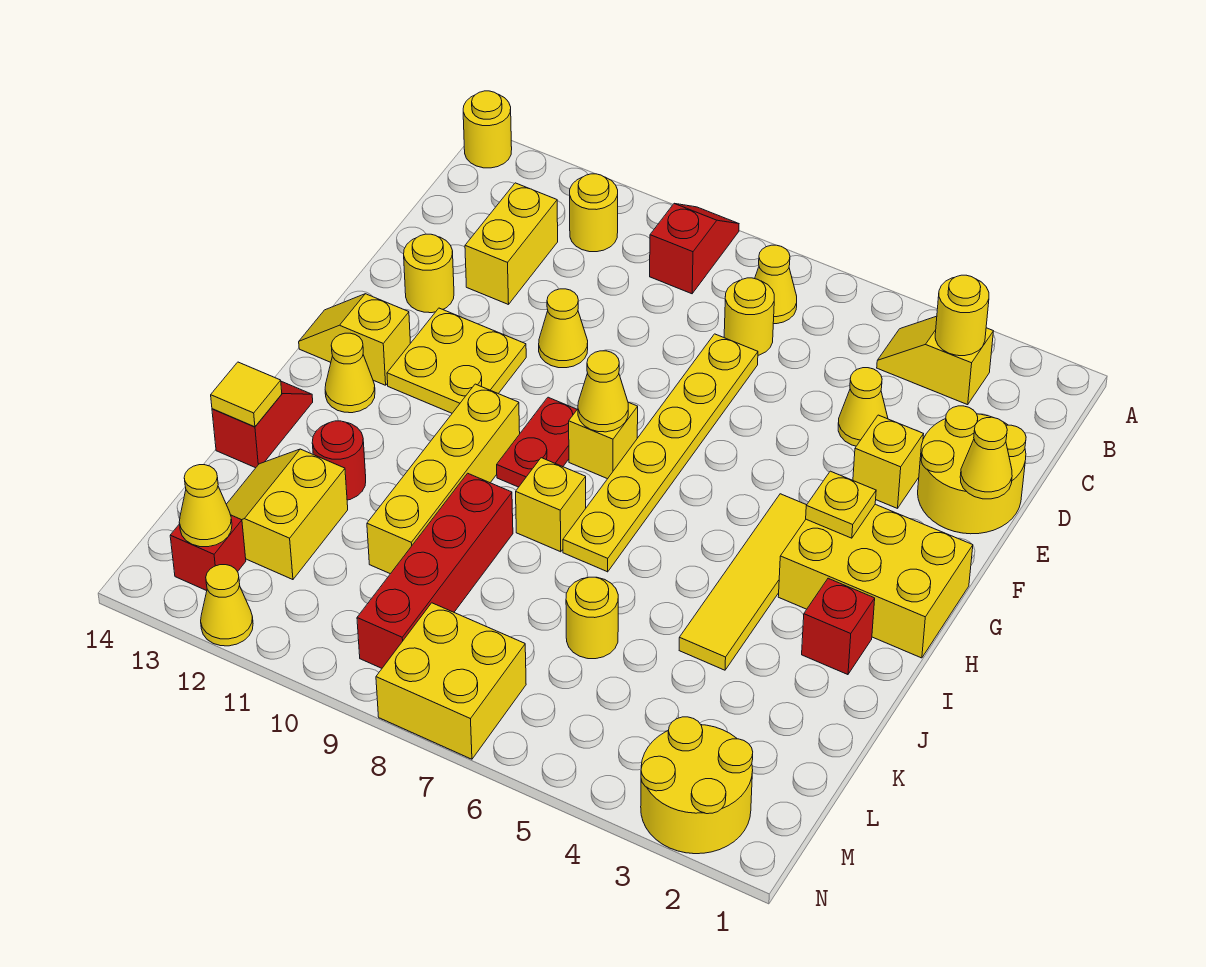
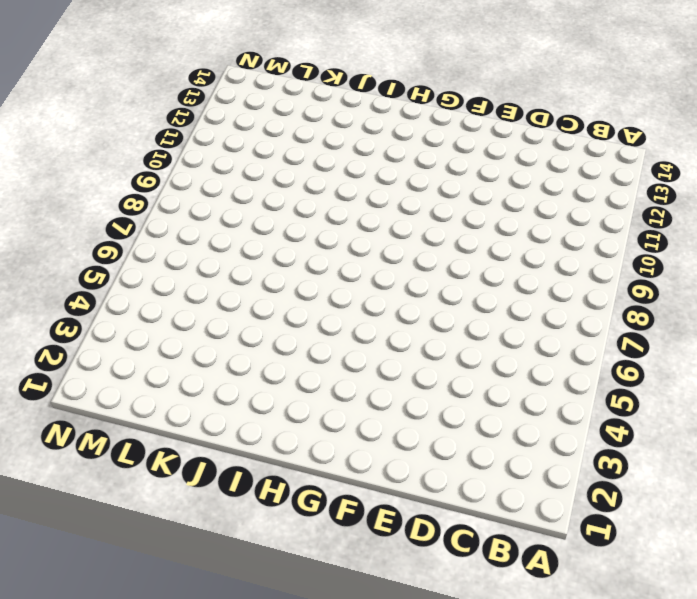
none -> red 1x2 slope [650,204,739,294]
none -> yellow 1x1 round brick [463,91,512,168]
none -> yellow 1x2 slope [877,316,993,405]
none -> yellow 1x1 cone [755,245,797,324]

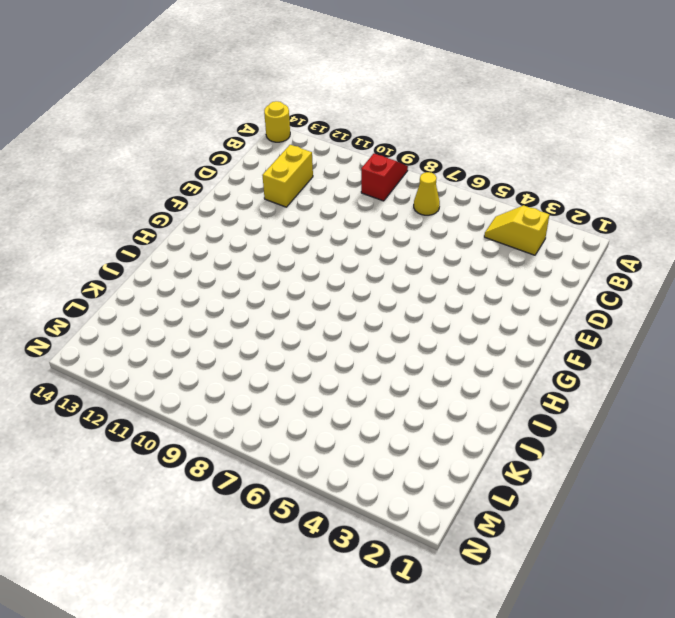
none -> yellow 1x1 round brick [570,174,618,252]
none -> yellow 1x1 round brick [724,278,774,355]
none -> yellow 2x2 round brick [918,406,1026,534]
none -> yellow 1x1 cone [838,368,888,446]

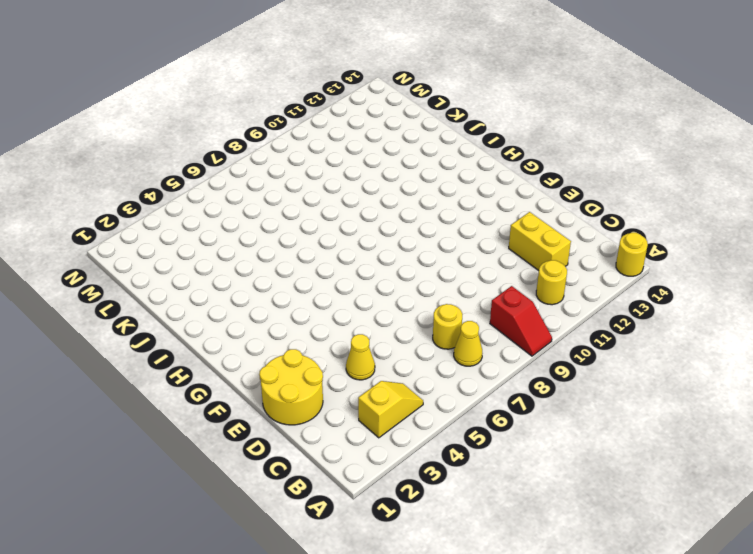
none -> yellow 1x6 plate [563,334,758,572]
none -> yellow 1x1 brick [853,415,923,508]
none -> yellow 1x1 cone [539,289,588,368]
none -> yellow 1x1 round brick [404,234,454,313]

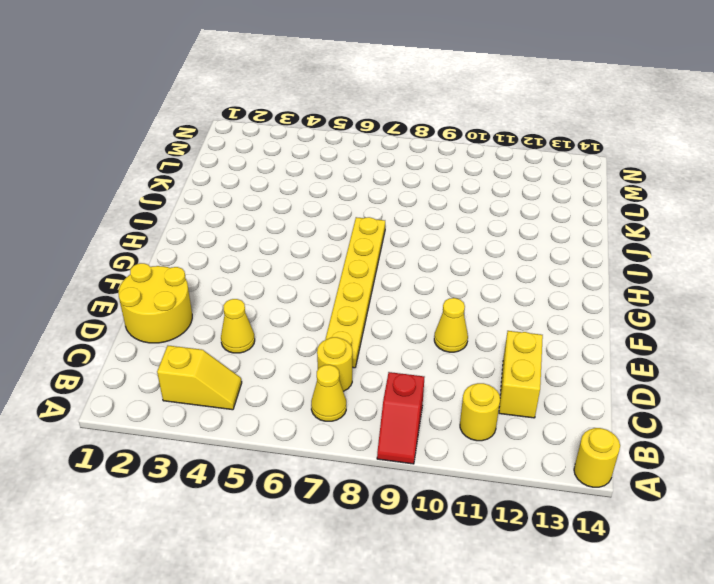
none -> yellow 1x1 brick [853,415,923,508]
none -> yellow 1x1 round brick [404,234,454,313]
none -> yellow 2x2 plate [387,308,526,413]
none -> yellow 2x3 brick [778,504,973,658]

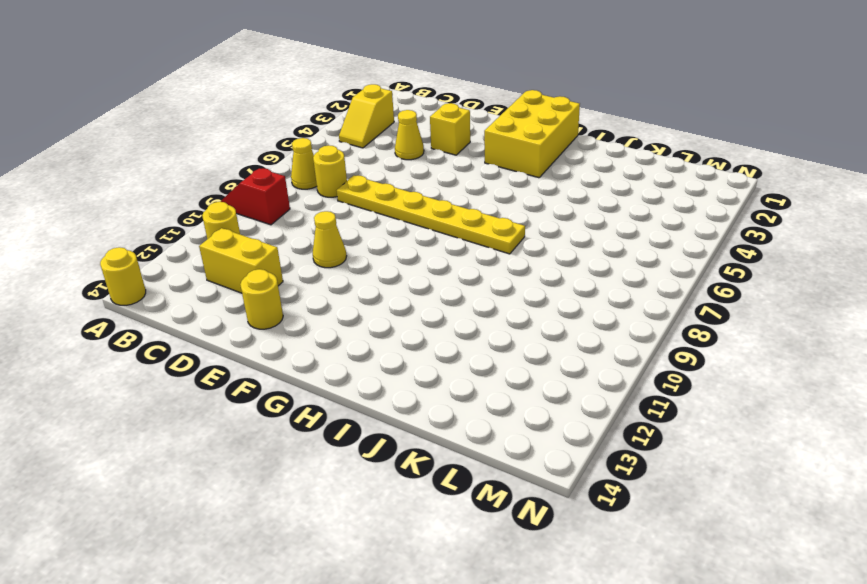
none -> yellow 2x2 round brick [918,406,1026,534]
none -> yellow 2x2 plate [387,308,526,413]
none -> yellow 1x4 tile [679,494,807,670]
none -> yellow 1x1 brick [569,402,638,479]

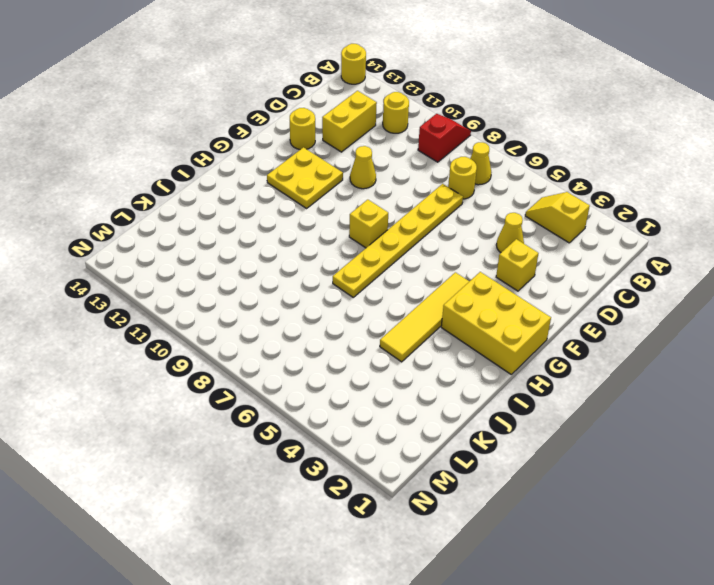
none -> yellow 2x2 round brick [918,406,1026,534]
none -> red 1x2 plate [497,397,577,487]
none -> yellow 1x2 slope [299,294,410,385]
none -> yellow 1x4 brick [367,384,520,574]

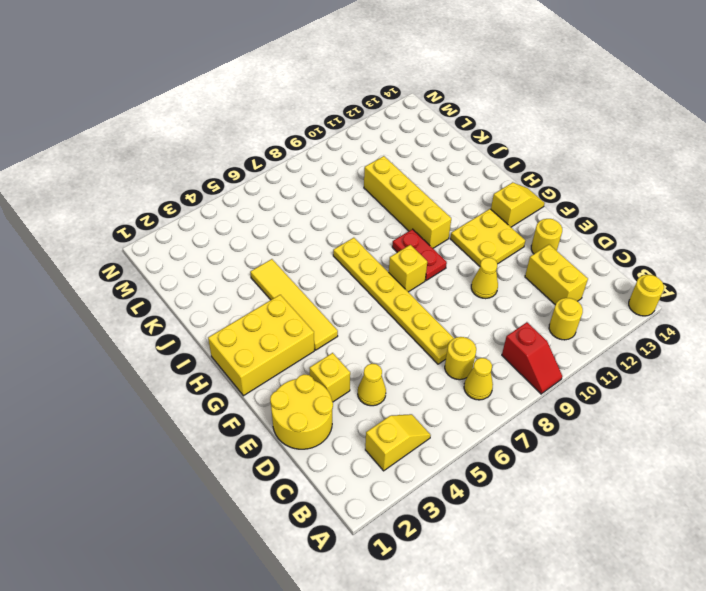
none -> yellow 1x1 cone [325,333,375,413]
none -> red 1x1 brick [802,578,875,675]
none -> yellow 1x1 brick [516,458,586,552]
none -> red 1x2 slope [212,381,313,468]

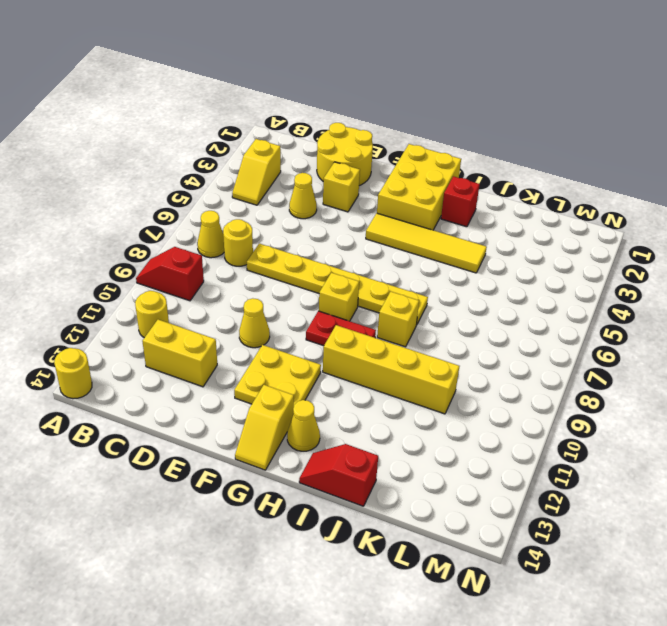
none -> yellow 1x1 round brick [404,234,454,313]
none -> red 1x4 brick [357,473,513,668]
none -> red 1x1 round brick [312,421,366,500]
none -> yellow 1x1 round brick [566,577,618,659]

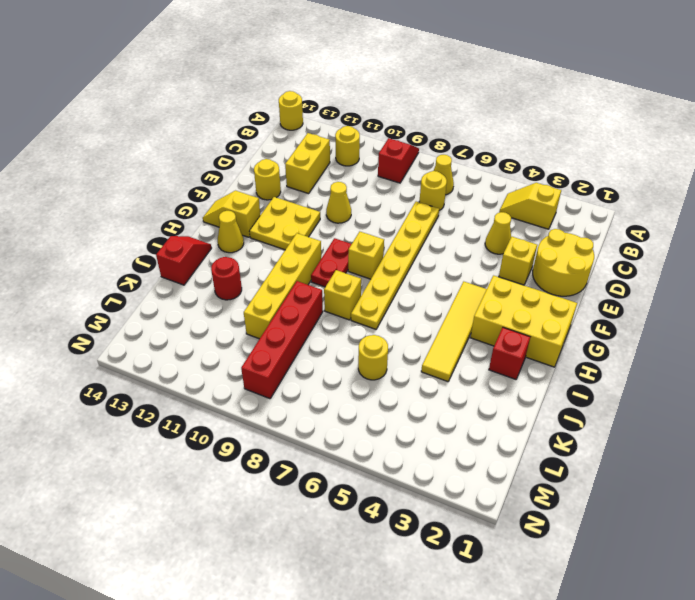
none -> yellow 2x2 slope [226,449,348,580]
none -> yellow 2x2 round brick [641,717,753,854]
none -> yellow 2x2 brick [376,603,526,759]
none -> red 1x1 brick [170,515,246,591]

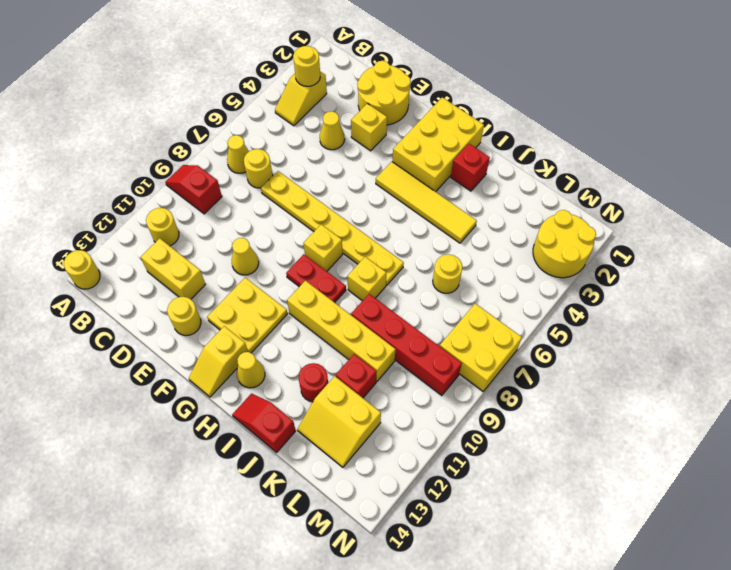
red 1x1 brick [336,354,377,398] -> red 1x1 brick moved to [170,515,246,591]
none -> yellow 1x1 cone [201,565,253,646]
none -> yellow 1x1 cone [960,417,1012,499]
none -> yellow 1x1 plate [806,471,876,538]
none -> yellow 1x1 cone [578,351,628,432]

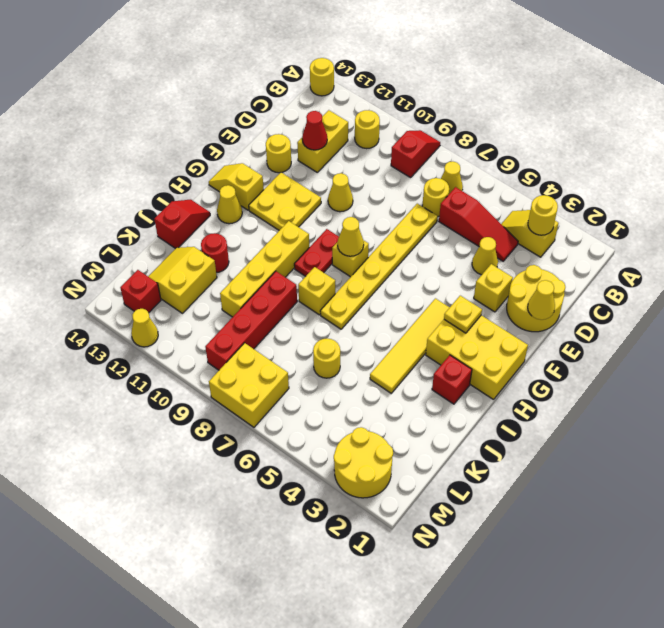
red 1x3 slope [439,187,518,261] -> none
red 1x1 cone [302,111,327,150] -> none
none -> yellow 1x1 tile [211,362,282,427]
none -> yellow 1x1 cone [179,465,232,547]

